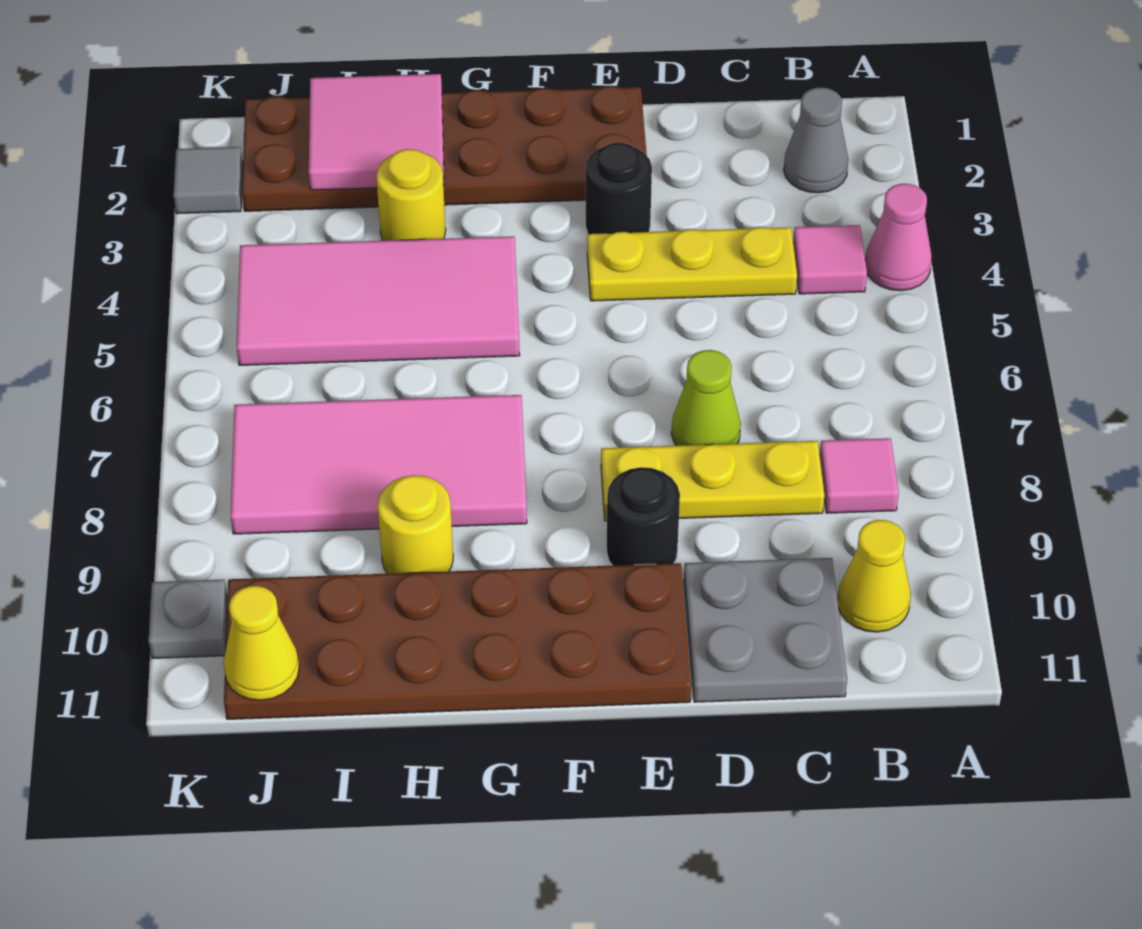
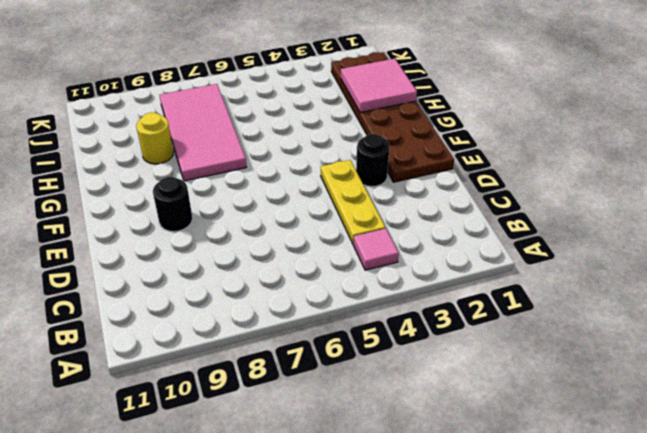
none -> pink 1x1 cone [865,184,932,291]
none -> grey 1x1 cone [784,87,848,193]
none -> pink 1x1 tile [820,438,899,513]

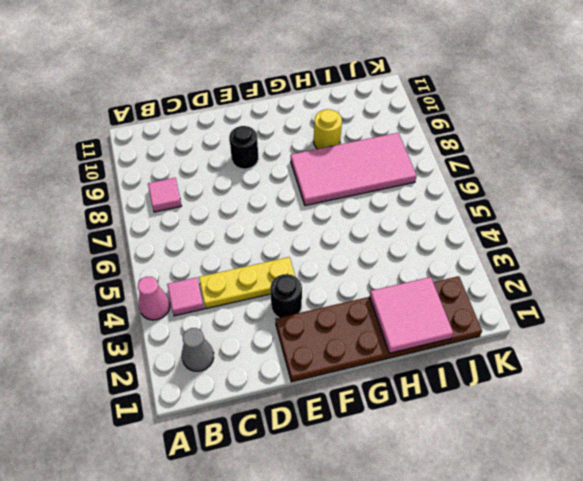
none -> yellow 1x1 cone [838,520,911,632]
none -> yellow 1x3 plate [601,441,824,521]
none -> grey 2x2 plate [684,558,847,702]

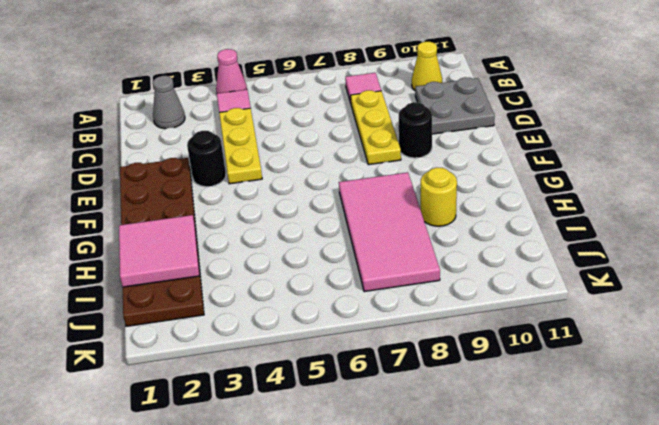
none -> lime 1x1 cone [671,350,741,446]
none -> brown 2x6 plate [224,563,691,719]
none -> pink 2x4 tile [237,236,520,365]

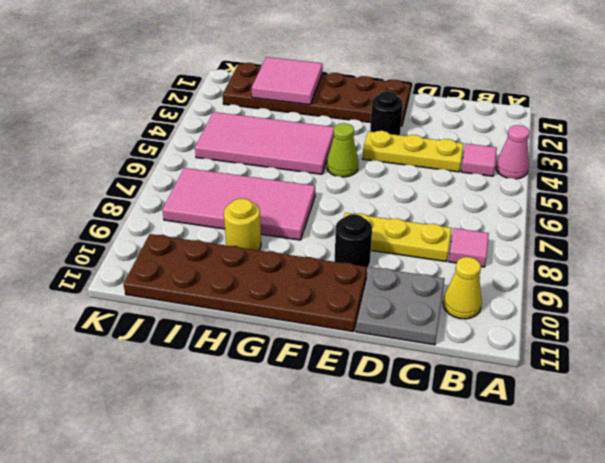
lime 1x1 cone [327,123,358,177] -> lime 1x1 cone moved to [671,350,741,446]
none -> grey 1x1 cone [784,87,848,193]
none -> yellow 1x1 round brick [376,149,446,241]
none -> grey 1x1 tile [173,147,243,214]

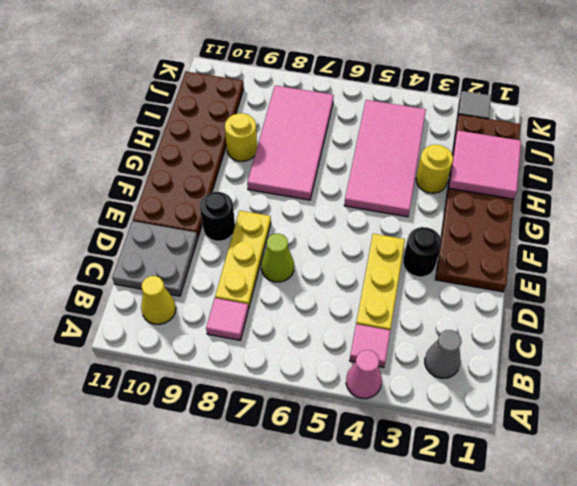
none -> grey 1x1 plate [149,579,227,658]
none -> yellow 1x1 cone [223,586,299,700]

